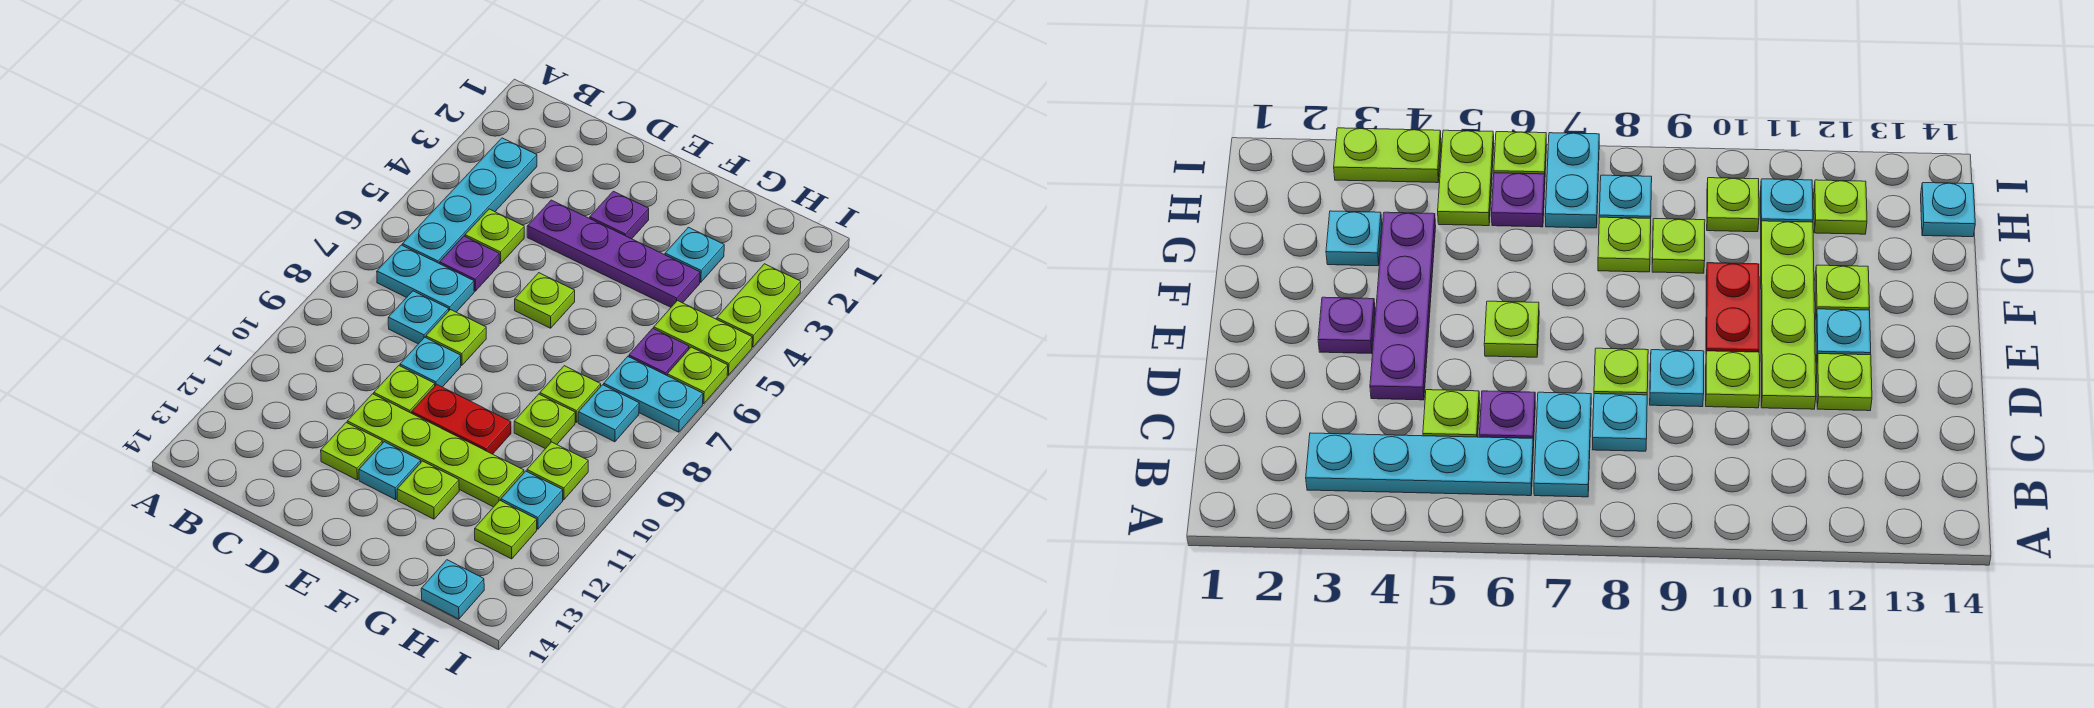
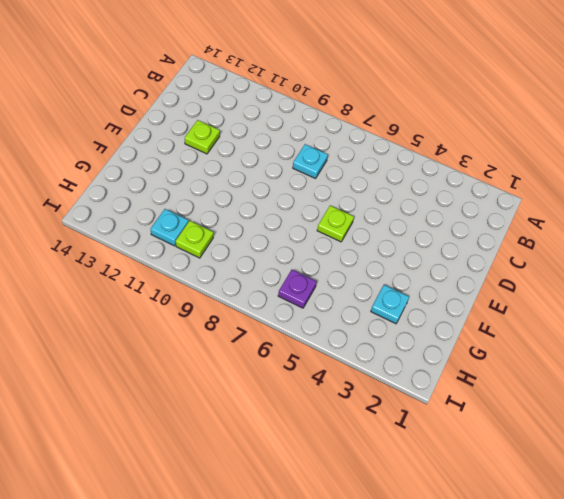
none -> cyan 1x4 plate [403,138,537,264]
none -> cyan 1x2 plate [377,245,474,312]
none -> lime 1x1 plate [465,209,524,264]

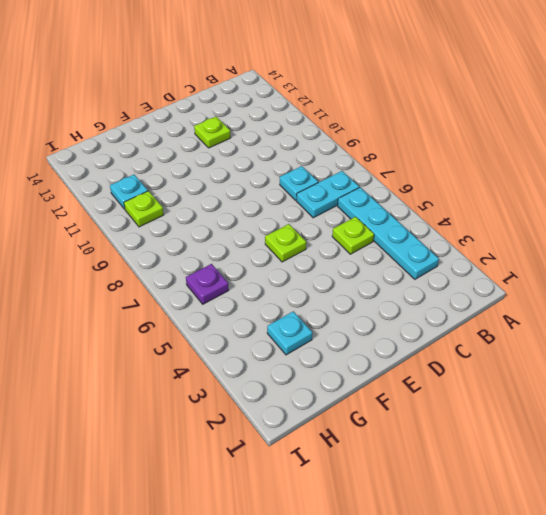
none -> purple 1x1 plate [440,236,499,291]
none -> purple 1x4 plate [527,200,700,307]
none -> lime 1x1 plate [426,310,486,365]

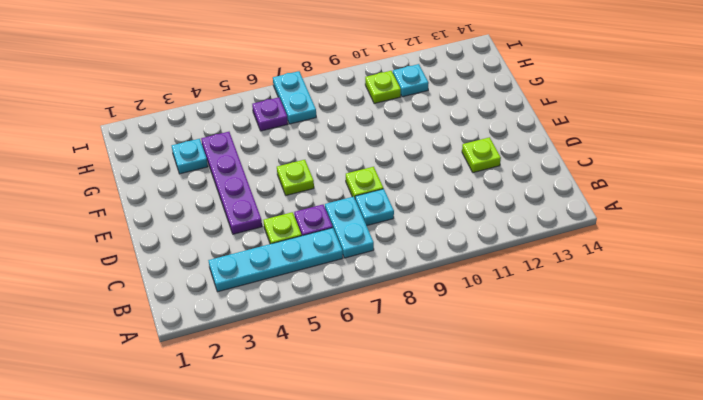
none -> cyan 1x1 plate [400,337,461,387]
none -> lime 1x1 plate [374,366,435,413]
none -> lime 1x4 plate [347,394,524,507]

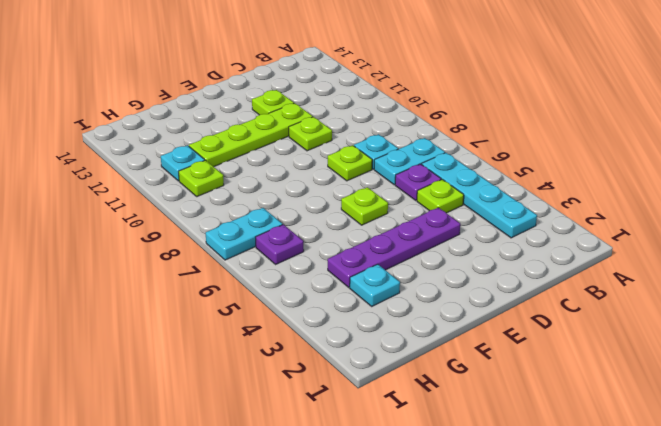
none -> cyan 1x1 plate [400,337,461,387]
none -> purple 1x1 plate [590,191,649,239]
none -> red 1x2 plate [412,384,511,454]

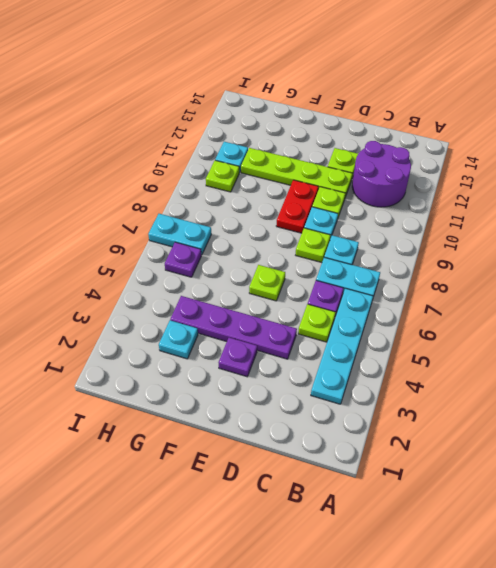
purple 2x2 round brick [352,141,411,207] -> none
red 1x2 plate [276,180,318,233] -> red 1x2 plate turned to [412,384,511,454]
none -> cyan 1x1 plate [359,442,421,500]
none -> lime 1x1 plate [397,461,459,519]
none -> lime 1x1 plate [540,366,601,422]

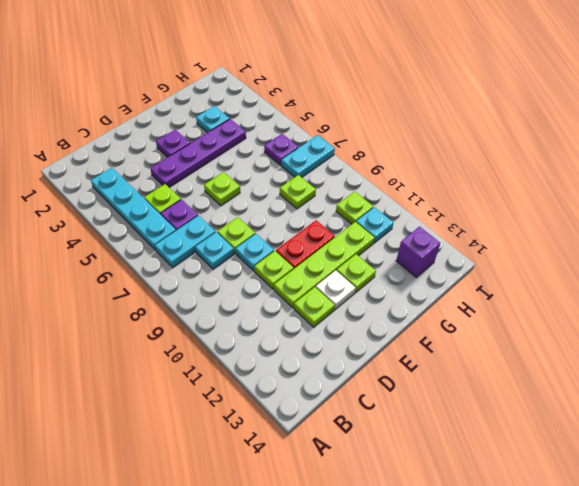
white 1x1 plate [316,270,356,310] -> cyan 1x1 plate [359,442,421,500]
purple 1x1 brick [396,227,440,278] -> none
none -> lime 1x1 plate [514,394,575,449]
none -> lime 1x2 plate [654,301,752,375]
none -> cyan 1x1 plate [578,385,639,442]

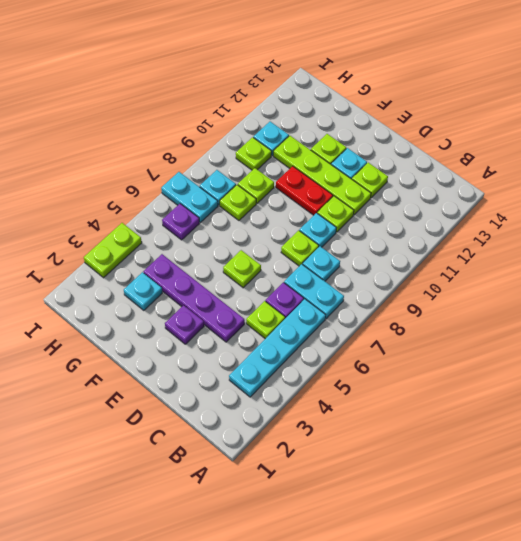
none -> lime 1x2 plate [654,301,752,375]
none -> lime 1x1 plate [475,500,537,559]
none -> cyan 1x1 plate [421,560,484,619]

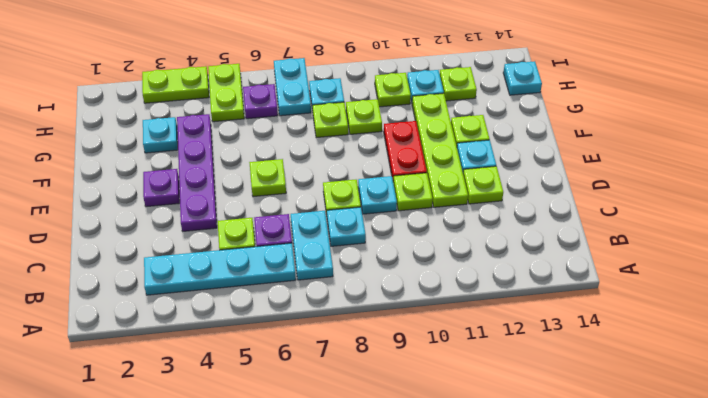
none -> lime 1x1 plate [667,347,728,404]

